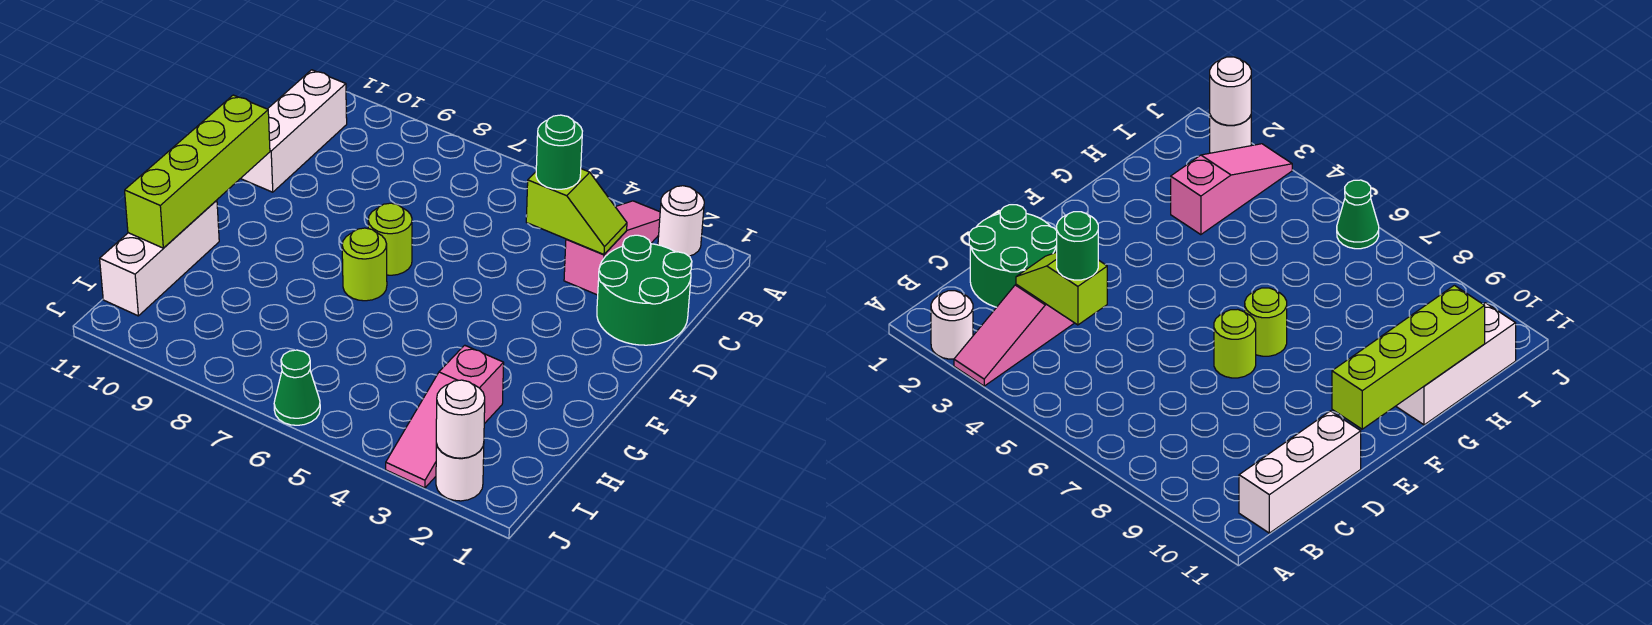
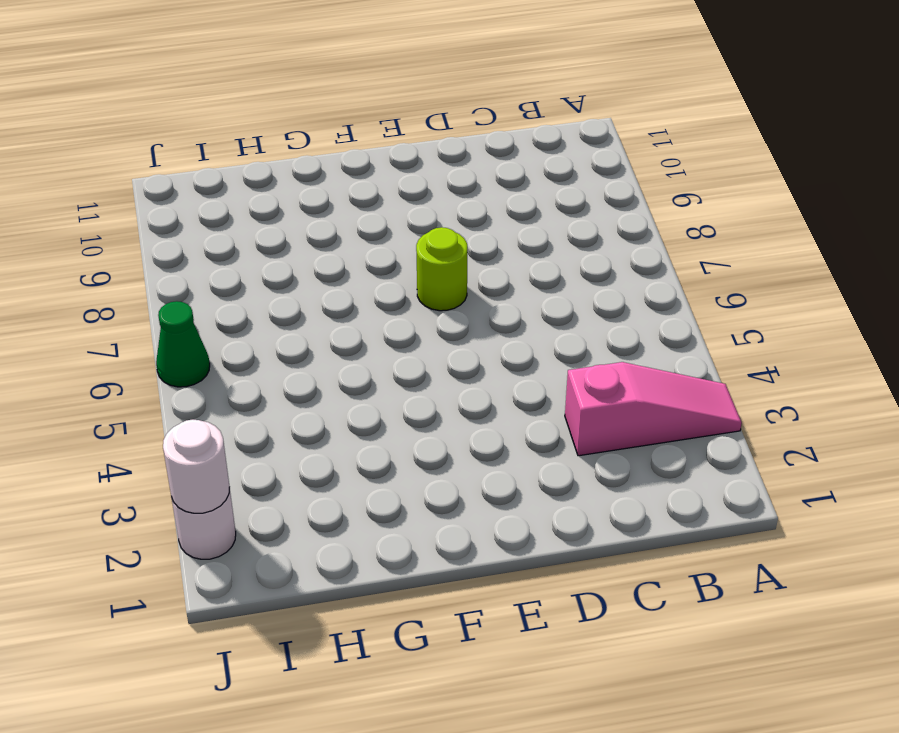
none -> white 1x1 round brick [658,186,704,256]
none -> white 1x3 brick [241,70,347,192]
none -> green 2x2 round brick [597,235,692,345]

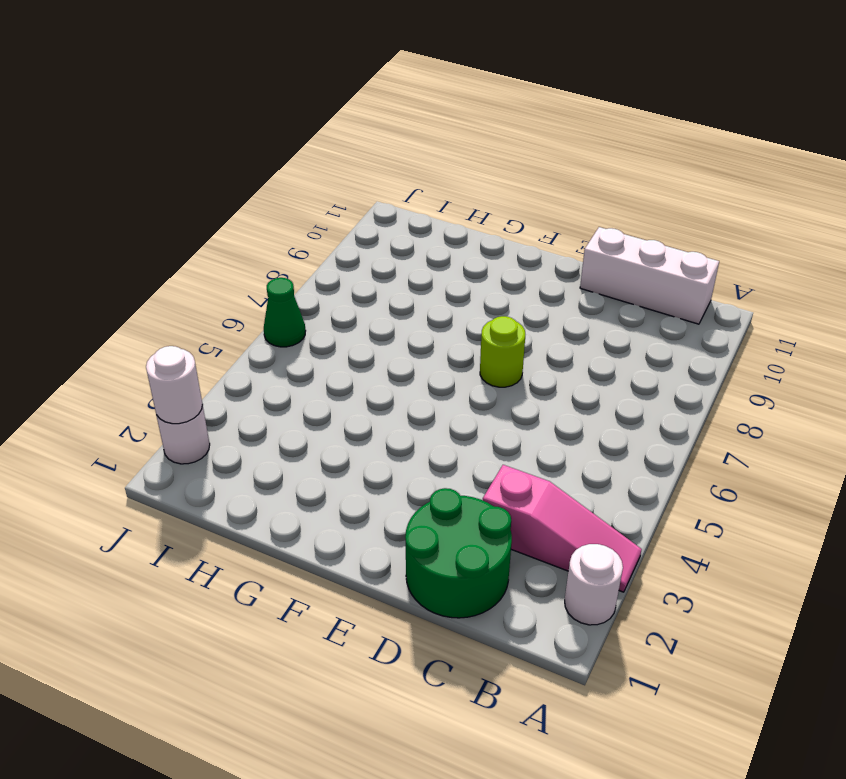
none -> lime 1x1 round brick [342,228,387,301]
none -> white 1x3 brick [100,200,219,316]
none -> pink 1x3 slope [386,345,504,488]

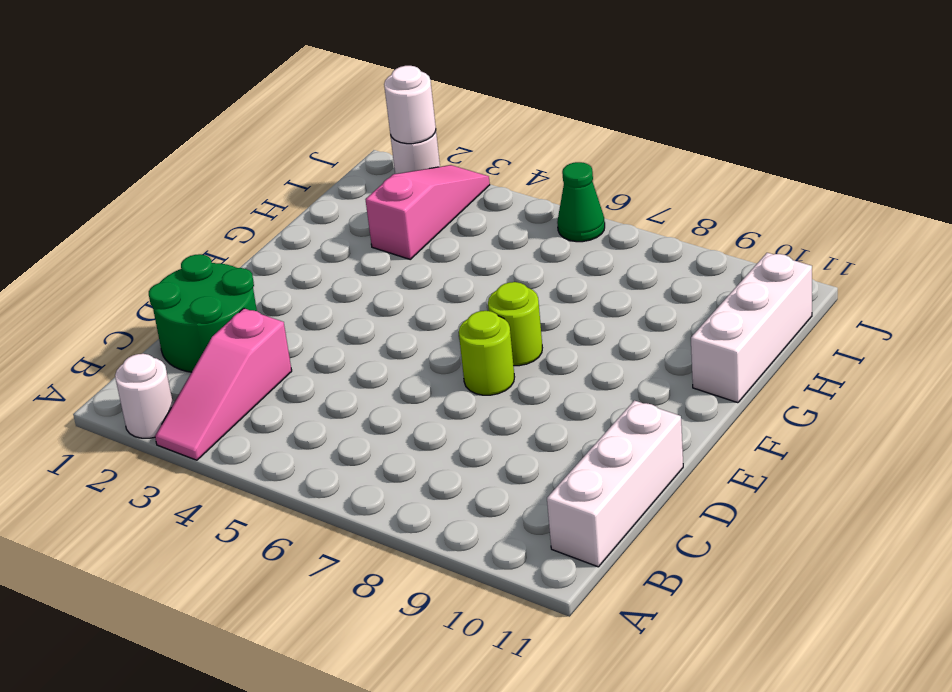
none -> lime 1x2 slope [526,169,627,254]
none -> lime 1x4 brick [125,95,270,248]
none -> green 1x1 round brick [536,115,582,189]

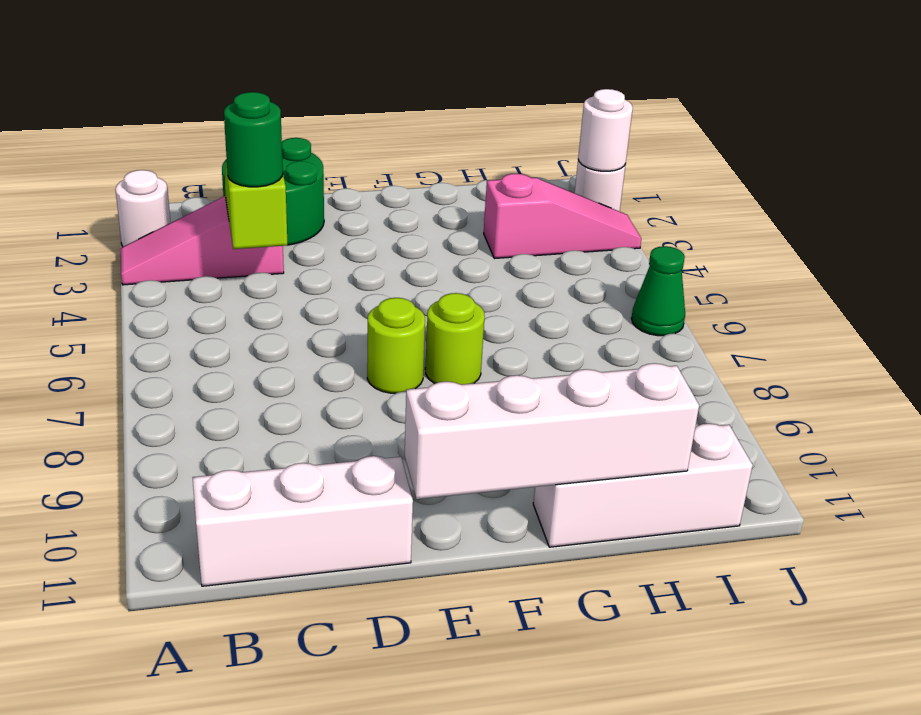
white 1x4 brick [405,363,699,499] -> lime 1x4 brick [125,95,270,248]

